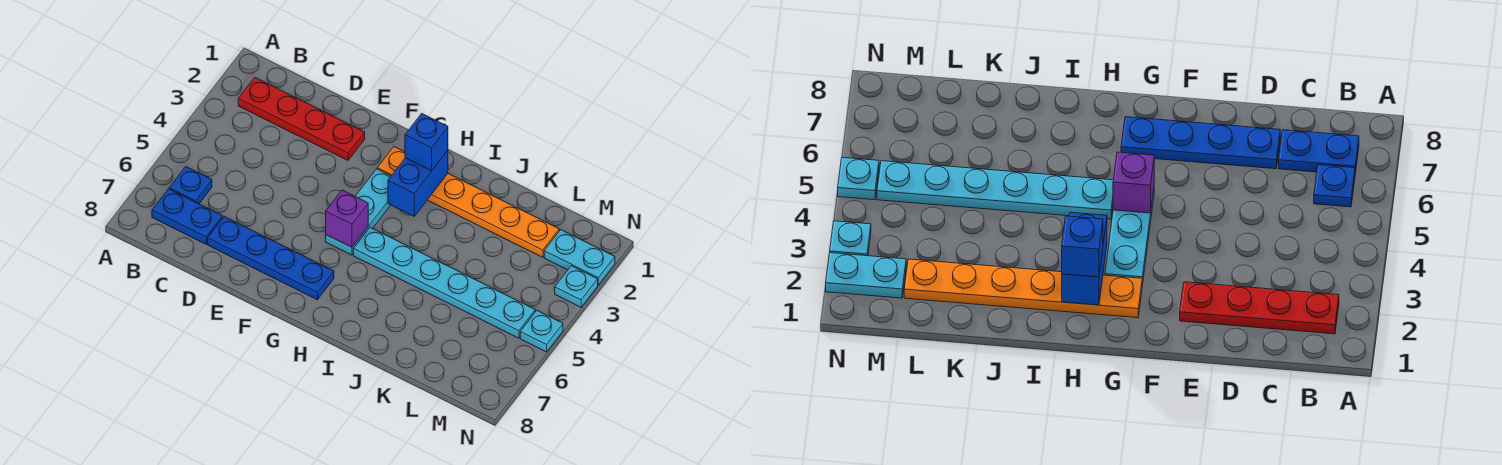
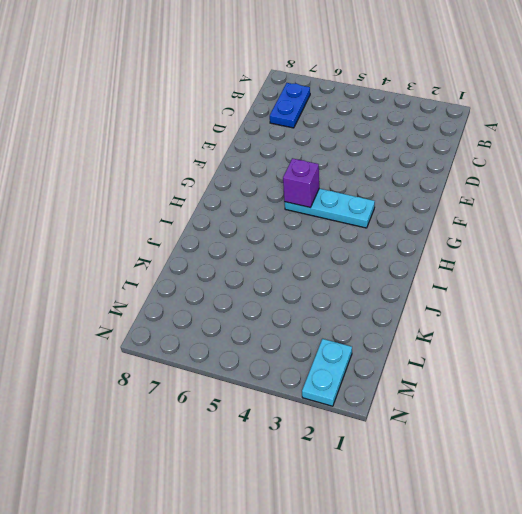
none -> red 1x4 plate [238,78,365,160]
none -> blue 1x1 plate [169,167,212,204]
none -> blue 1x4 plate [208,217,334,300]

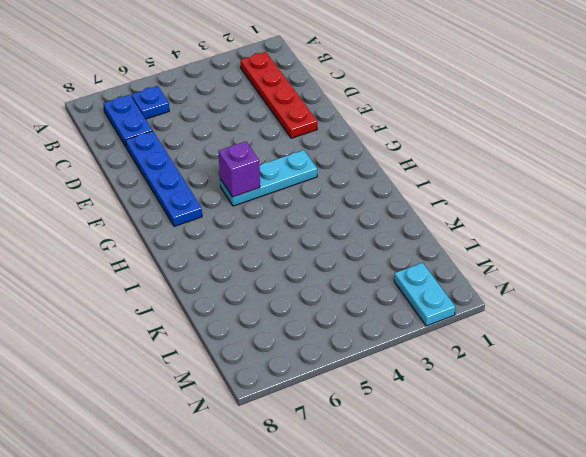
none -> orange 1x6 plate [377,147,559,257]
none -> cyan 1x6 plate [353,228,535,338]
none -> cyan 1x1 plate [555,266,598,307]

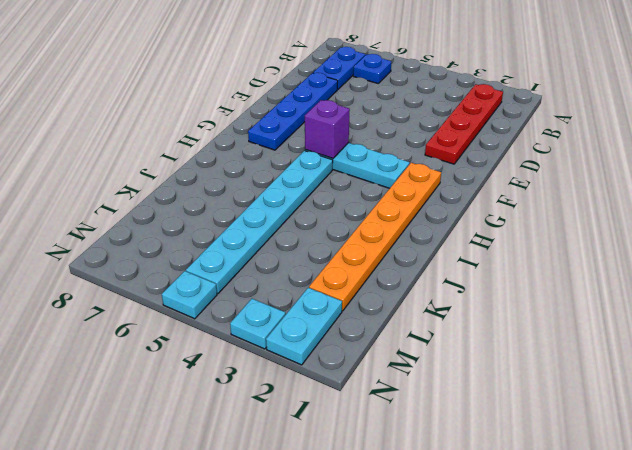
none -> blue 1x2 brick [388,151,448,216]
none -> blue 1x1 brick [405,114,448,171]

